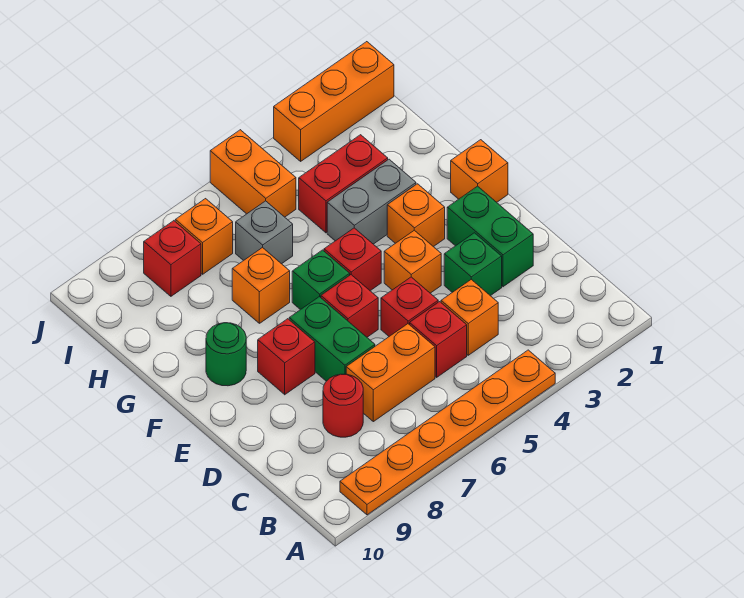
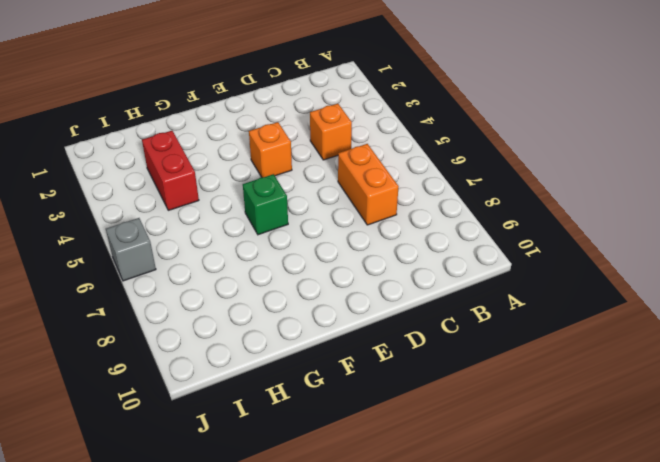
grey 1x1 brick [106,218,156,281] -> grey 1x1 brick moved to [236,201,293,264]
none -> orange 1x6 plate [340,350,555,515]
none -> red 1x1 brick [410,302,467,377]
none -> red 1x1 round brick [323,374,363,437]

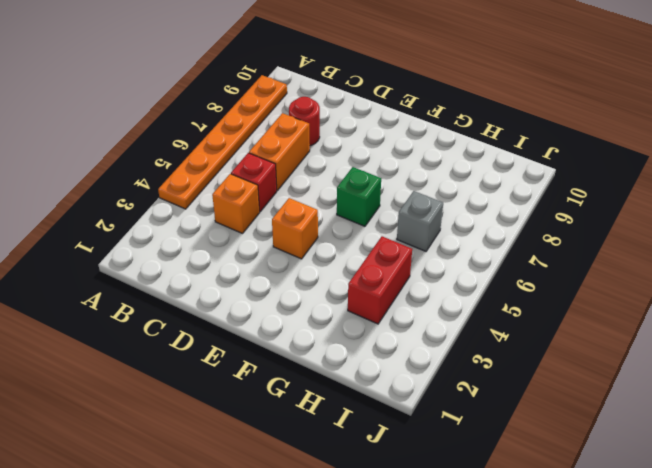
none -> green 1x2 brick [447,186,533,287]
none -> green 1x1 brick [444,233,502,296]
none -> red 1x1 brick [381,277,438,336]

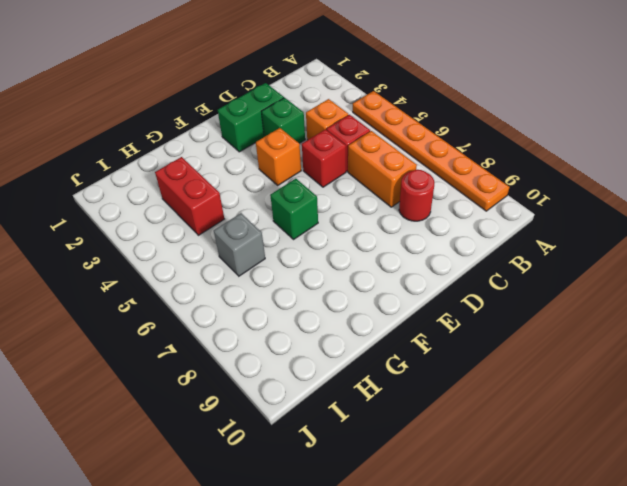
none -> green 1x2 brick [289,297,375,381]
none -> red 1x1 brick [321,275,378,337]
none -> red 1x1 brick [258,319,315,395]

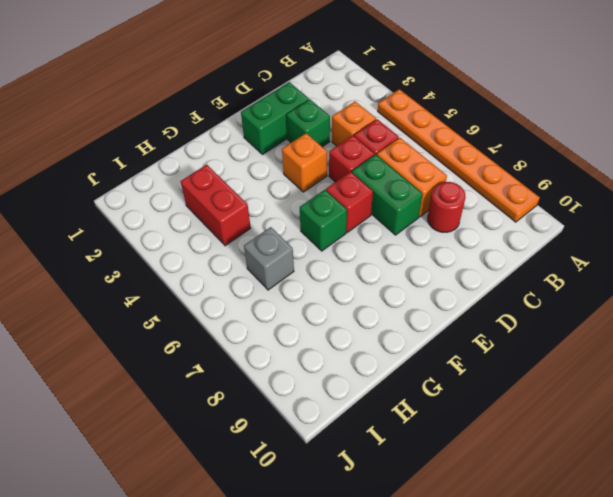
green 1x2 brick [352,154,423,235] -> green 1x2 brick turned to [289,297,375,381]
none -> red 1x1 brick [258,319,315,395]
none -> orange 1x1 brick [451,140,508,202]
none -> orange 1x1 brick [387,184,445,247]

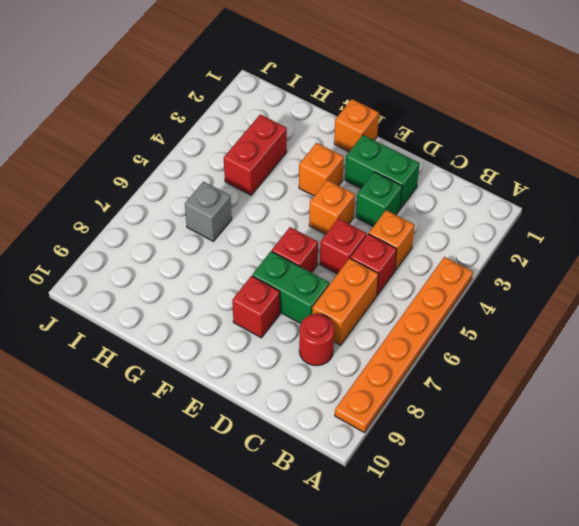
none -> red 1x1 brick [324,228,381,291]
none -> green 1x1 brick [292,250,350,310]
none -> green 1x1 round brick [206,323,246,386]

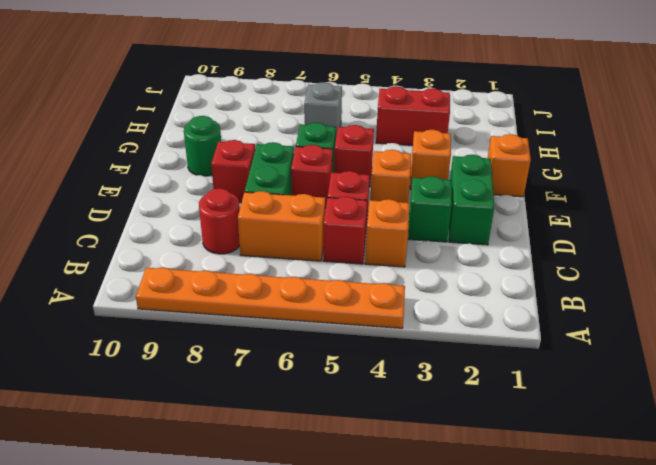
none -> grey 1x2 brick [327,159,416,244]
none -> orange 1x1 brick [232,247,290,323]
none -> orange 1x2 brick [210,130,296,217]

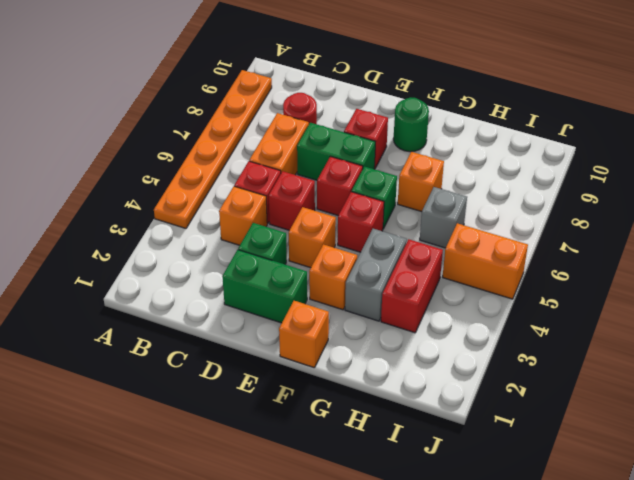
none -> orange 1x1 brick [175,199,233,274]
none -> red 1x1 brick [144,221,201,296]
none -> orange 1x3 brick [274,42,394,161]

